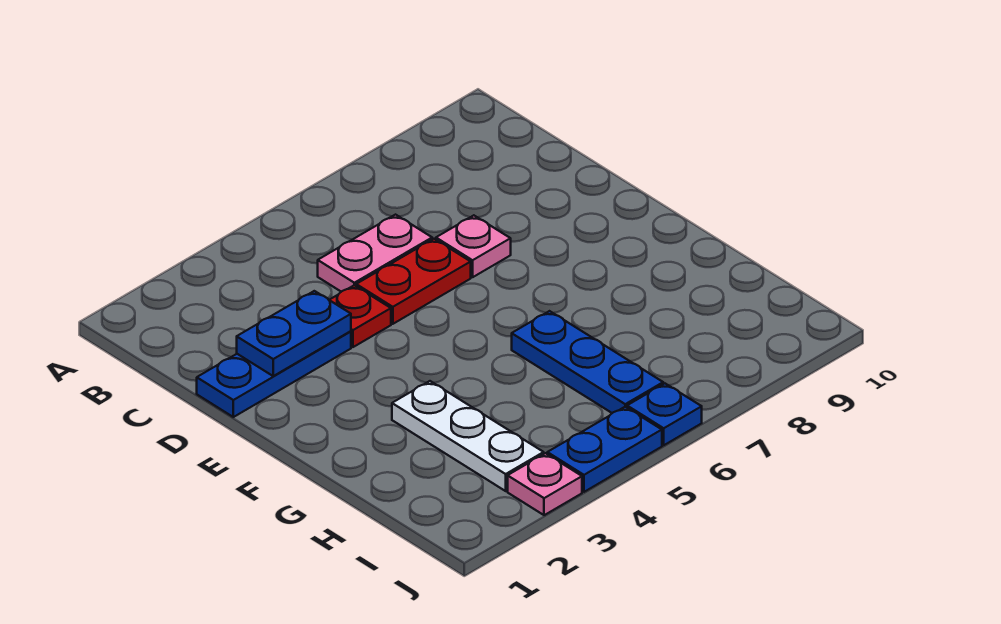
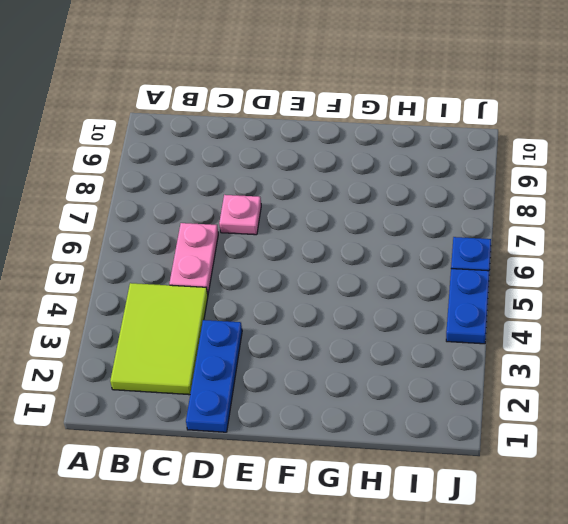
lime 2x3 tile [110,283,208,395] -> none
none -> red 1x1 plate [330,285,391,347]
none -> red 1x2 plate [356,239,471,324]

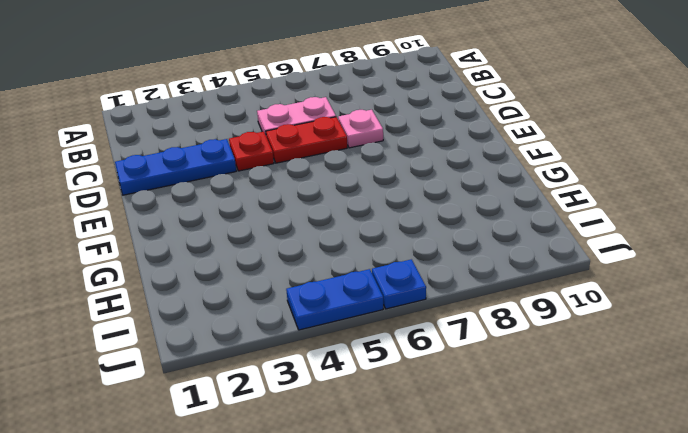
none -> white 1x3 plate [392,381,544,491]
none -> blue 1x3 plate [512,311,663,413]

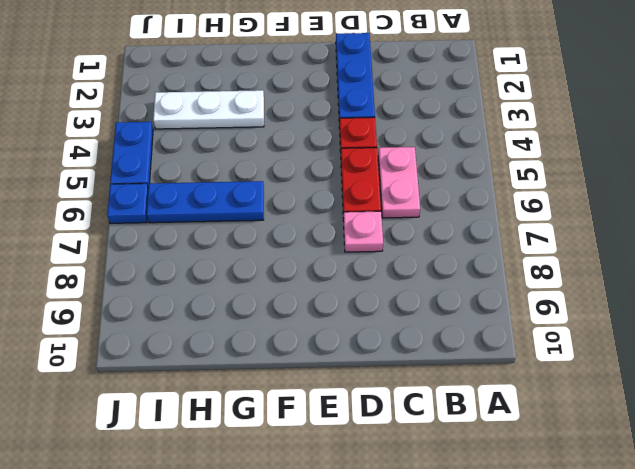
none -> pink 1x1 plate [508,453,582,515]
none -> blue 1x2 plate [237,291,351,376]

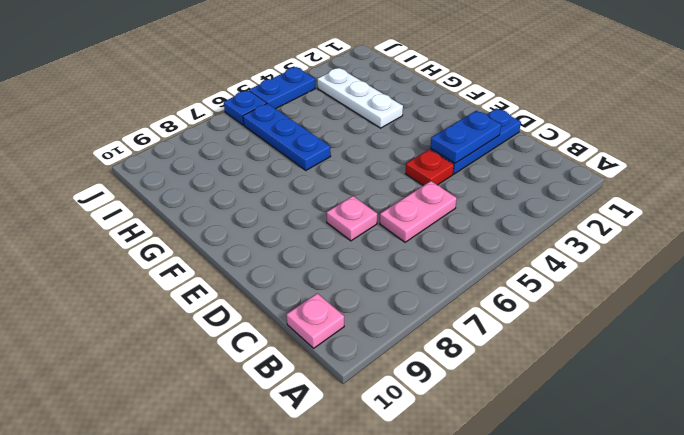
pink 1x1 plate [286,293,344,348] -> pink 1x1 plate moved to [508,453,582,515]
none -> red 1x2 plate [356,239,471,324]

